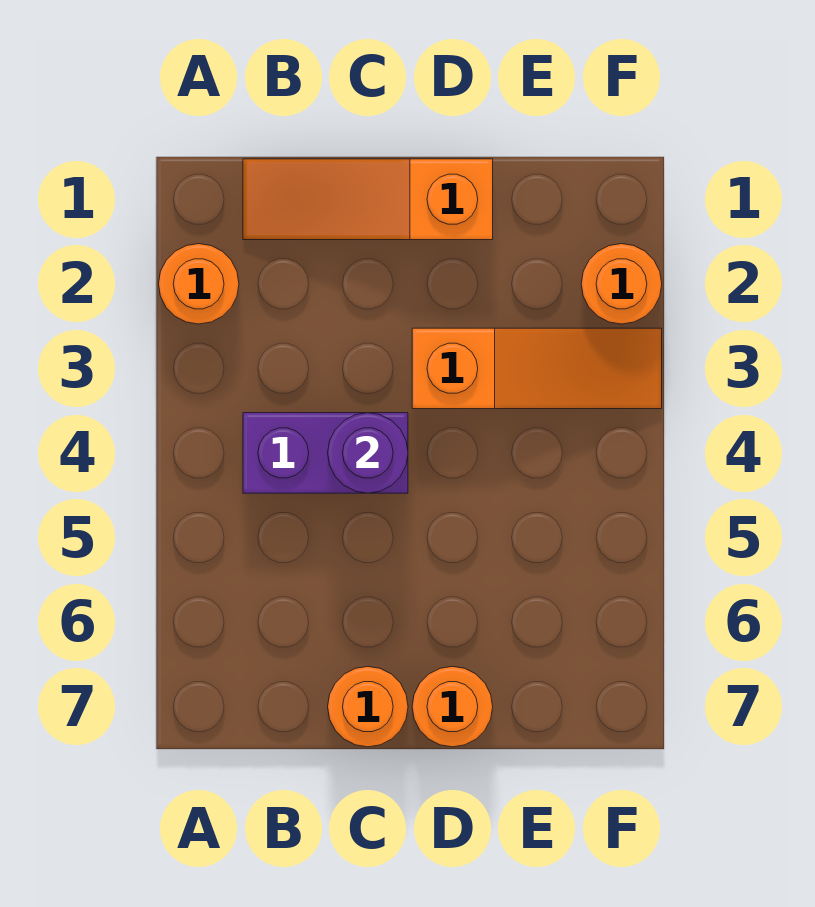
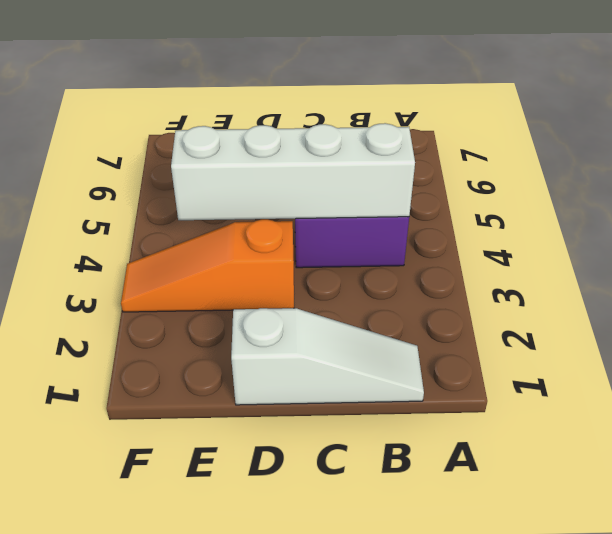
white 1x3 slope [231,308,424,405] -> orange 1x3 slope [243,159,493,240]
white 1x4 brick [171,123,415,220] -> purple 1x1 round brick [328,413,408,493]
none -> orange 1x1 round brick [159,244,239,324]
none -> orange 1x1 round brick [328,667,408,747]

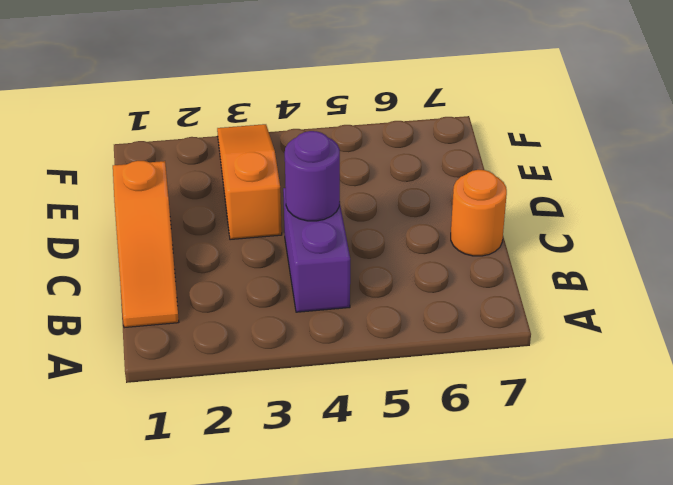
none -> orange 1x1 round brick [159,244,239,324]
none -> orange 1x1 round brick [412,666,493,747]

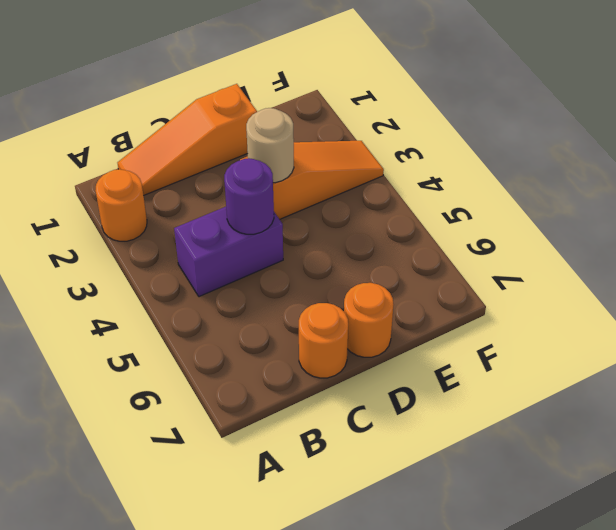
tan 1x1 round brick [246,108,294,183] -> none
none -> orange 1x1 round brick [581,244,662,324]

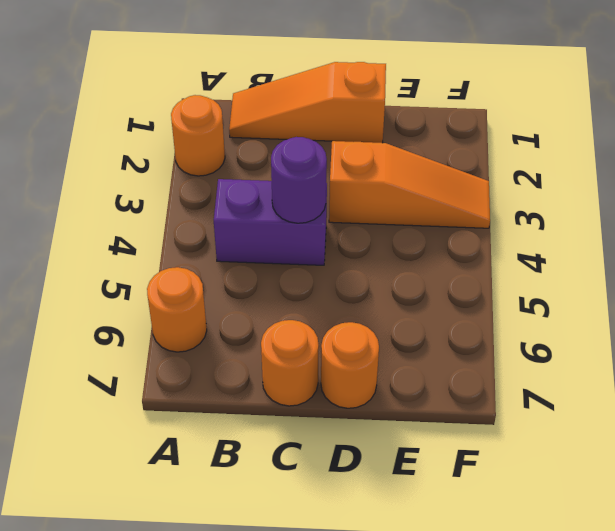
orange 1x1 round brick [147,267,207,352] -> orange 1x1 round brick moved to [581,244,662,324]

